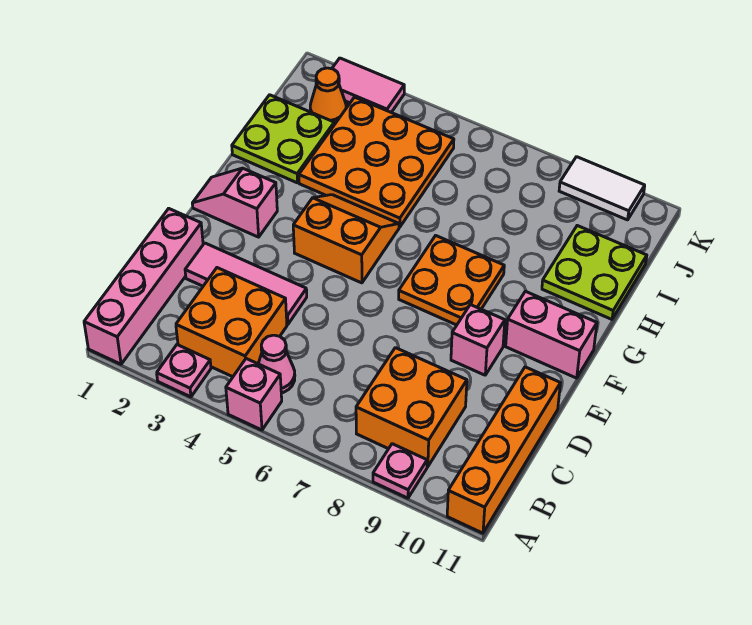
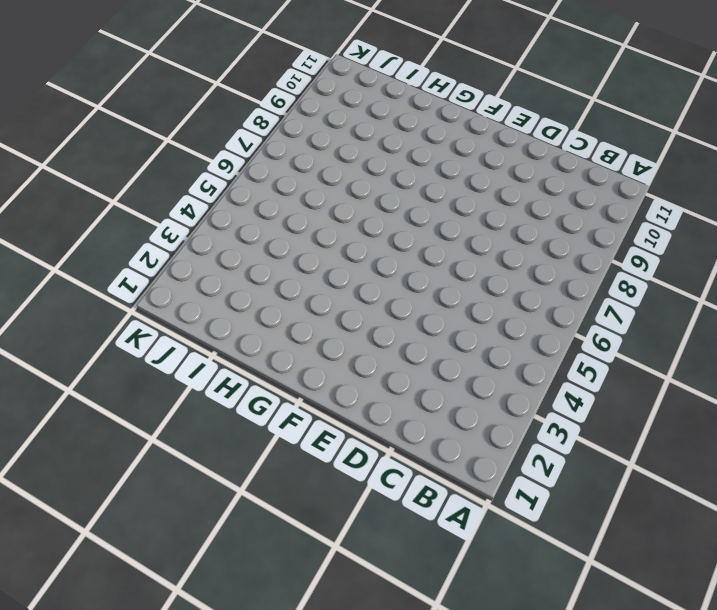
none -> pink 1x4 brick [84,209,203,364]
none -> pink 1x1 plate [157,345,211,397]
none -> pink 1x1 brick [226,359,282,430]

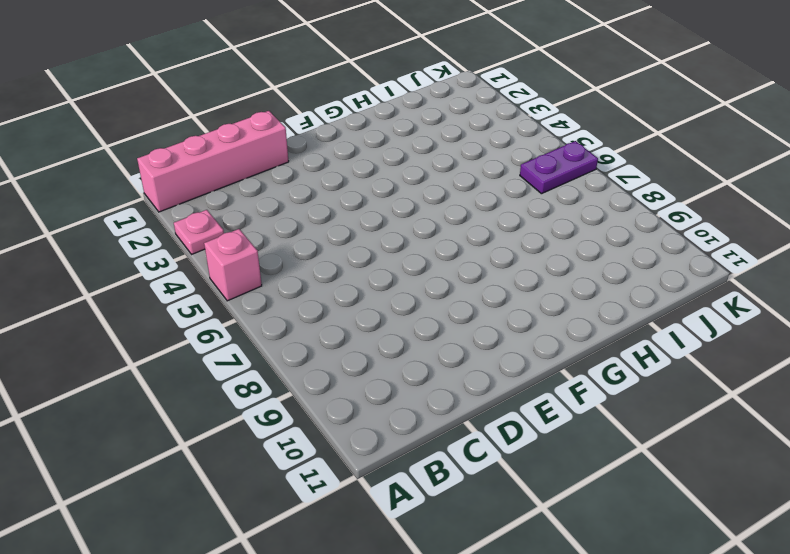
purple 1x2 plate [520,141,598,194] -> none
none -> pink 1x1 plate [373,444,427,498]
none -> orange 1x4 brick [447,367,560,533]
none -> orange 2x2 brick [176,268,287,377]

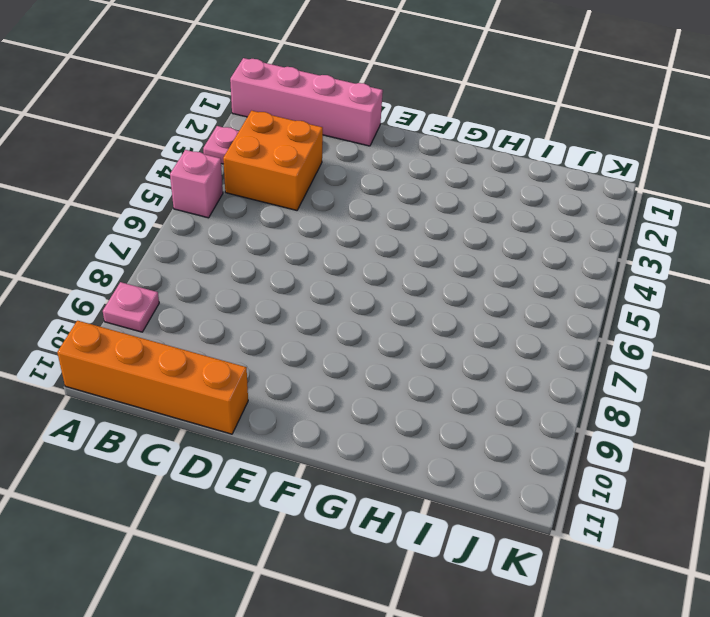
none -> pink 1x1 cone [258,335,295,393]
none -> orange 2x2 brick [356,348,467,467]
none -> pink 1x3 tile [185,243,307,325]

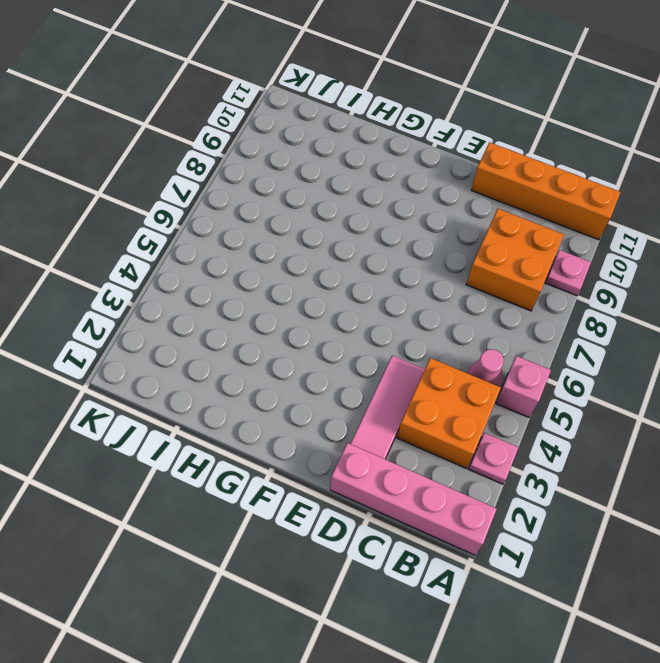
none -> pink 1x1 brick [451,305,505,375]
none -> pink 1x2 slope [192,168,277,237]
none -> orange 2x2 slope [293,195,399,283]

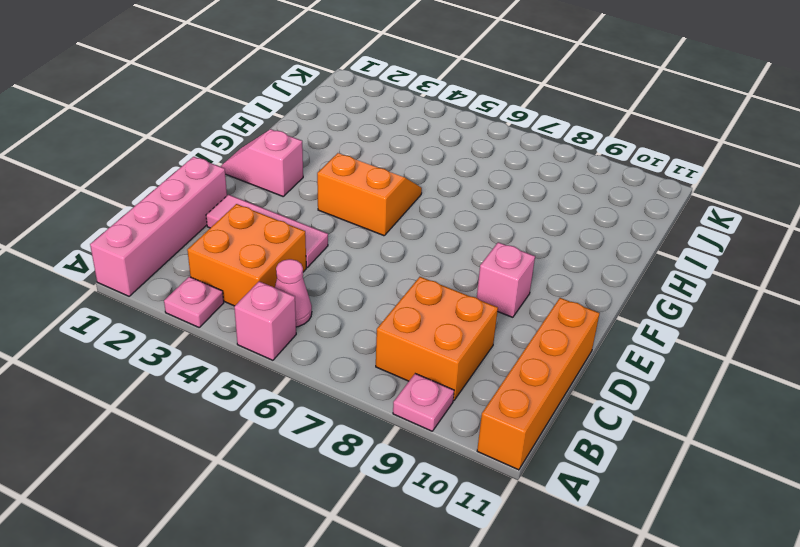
none -> orange 2x2 plate [399,236,504,325]
none -> pink 1x2 brick [506,291,597,378]
none -> lime 2x2 plate [232,95,334,183]

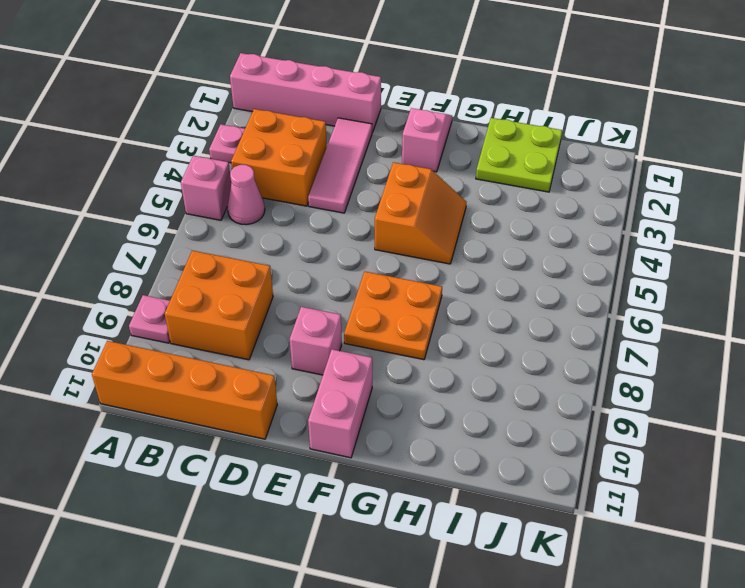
none -> orange 3x3 plate [299,97,454,227]
none -> lime 2x2 plate [542,226,647,319]
none -> orange 1x1 cone [310,68,346,124]

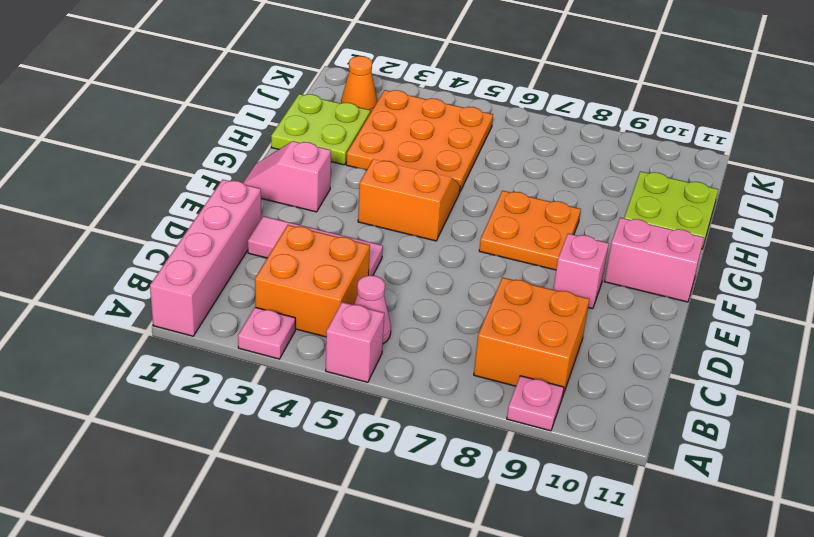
none -> orange 1x4 brick [447,367,560,533]
none -> pink 1x2 tile [332,58,404,112]
none -> white 1x2 tile [559,157,645,220]

